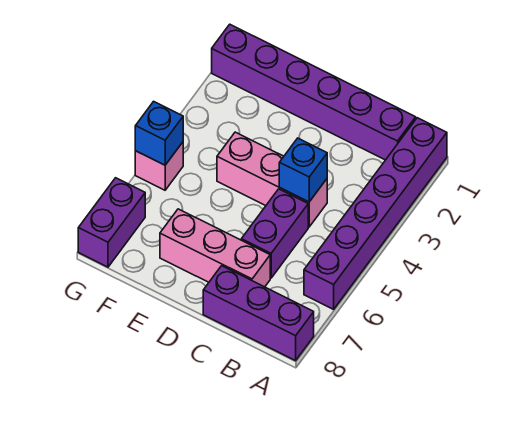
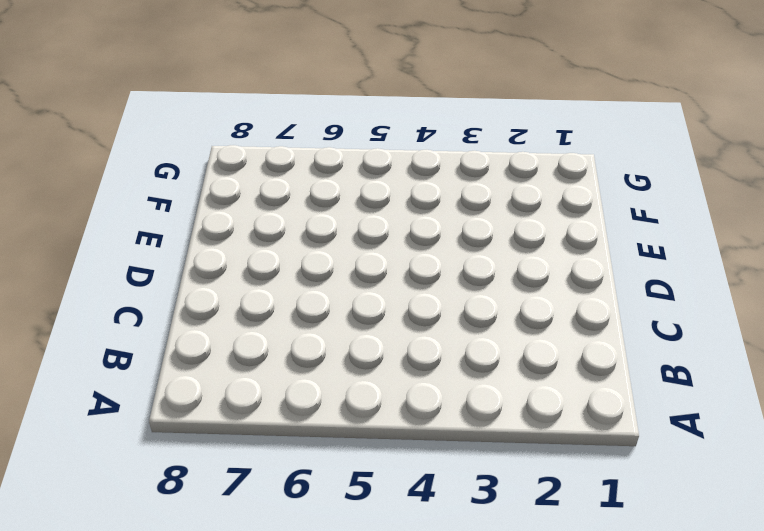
none -> purple 1x6 brick [304,118,447,309]
none -> purple 1x3 brick [203,266,314,361]

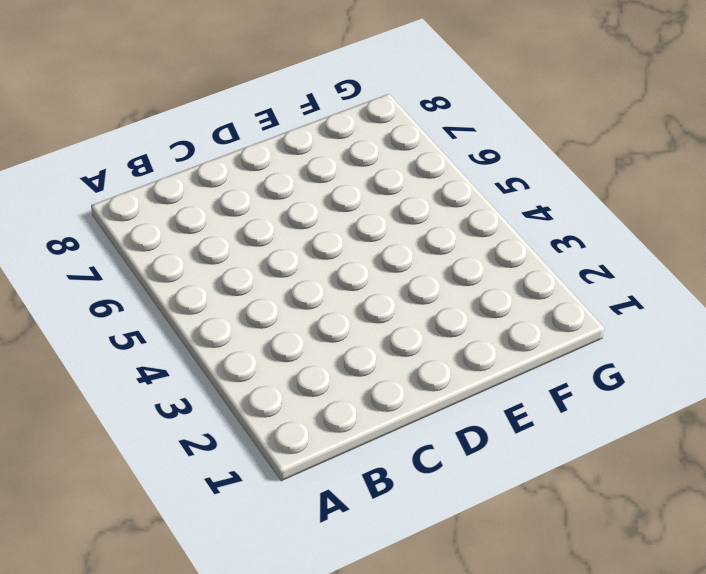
none -> purple 1x6 brick [304,118,447,309]
none -> purple 1x3 brick [203,266,314,361]

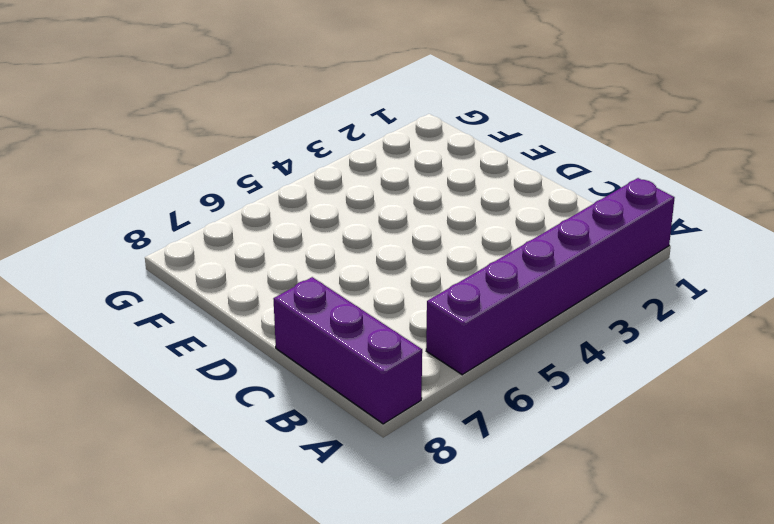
none -> purple 1x6 brick [212,24,416,160]
none -> pink 1x3 brick [217,132,327,227]

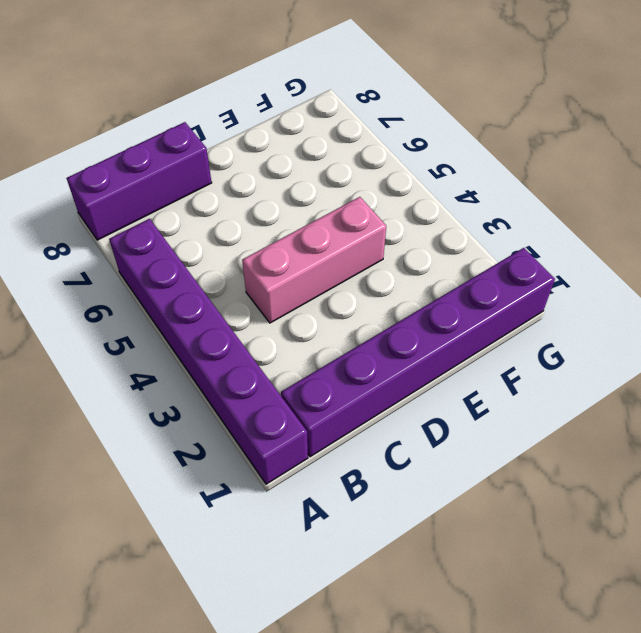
none -> purple 1x2 brick [241,189,308,278]
none -> pink 1x3 brick [160,209,270,287]

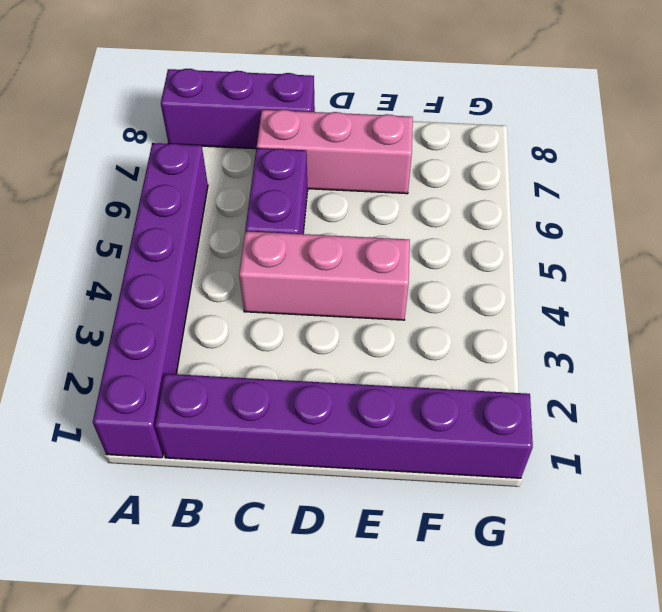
none -> pink 1x1 brick [135,142,183,190]
none -> purple 1x2 brick [78,178,145,267]

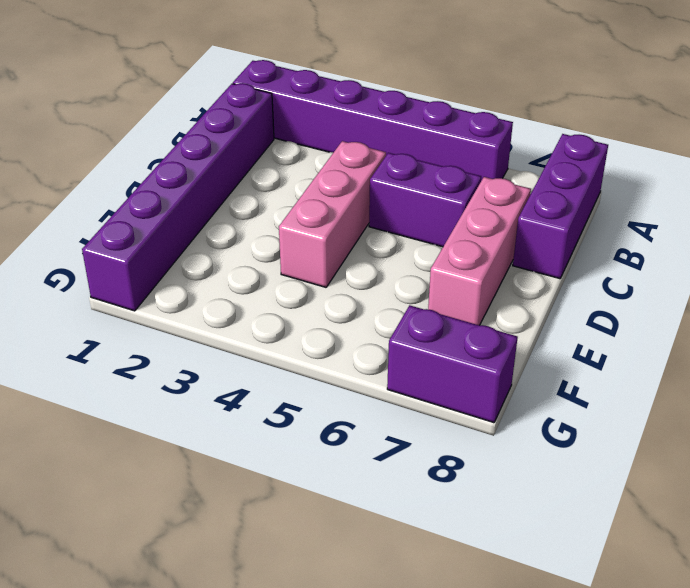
none -> pink 1x1 brick [135,142,183,190]
none -> blue 1x1 brick [279,138,327,202]

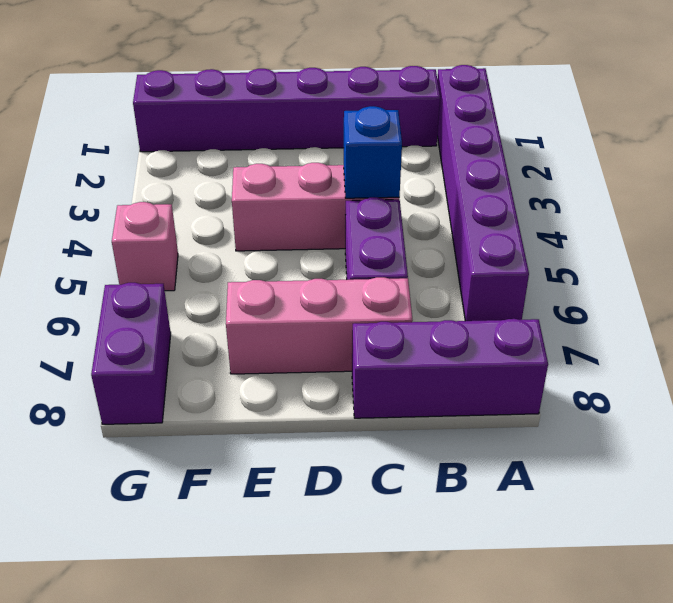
none -> blue 1x1 brick [135,101,183,165]

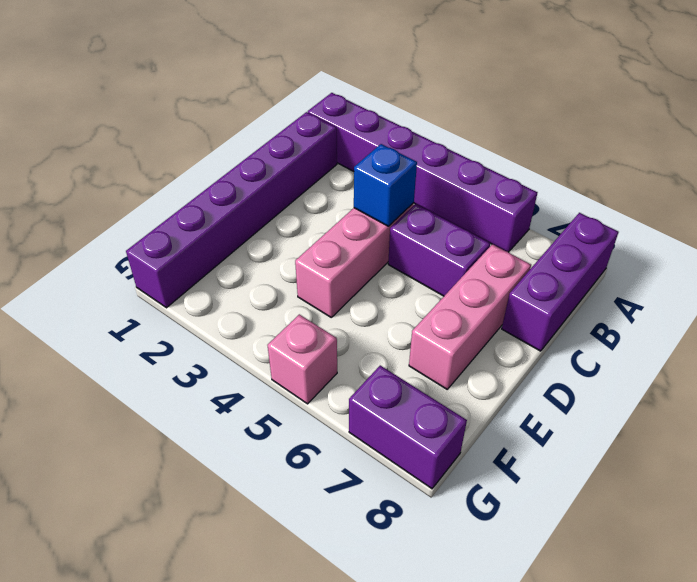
none -> blue 1x1 brick [135,101,183,165]

